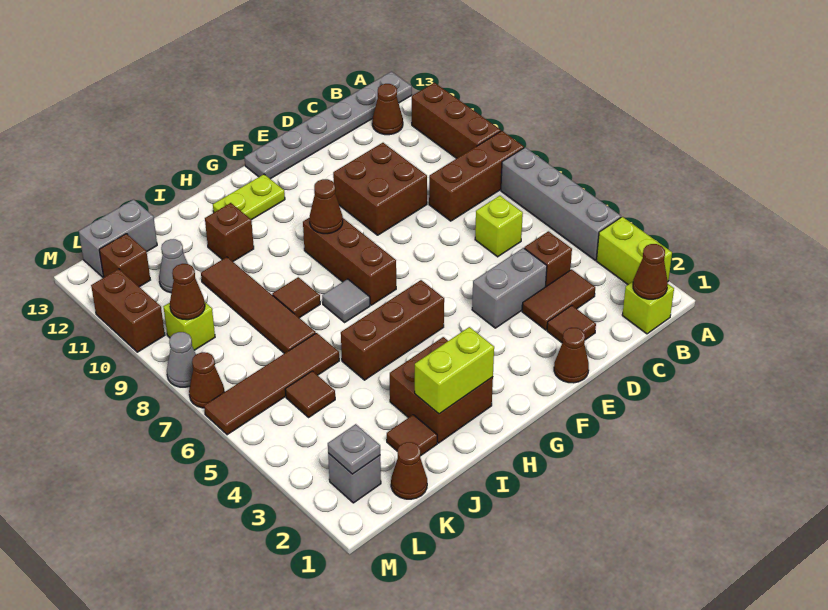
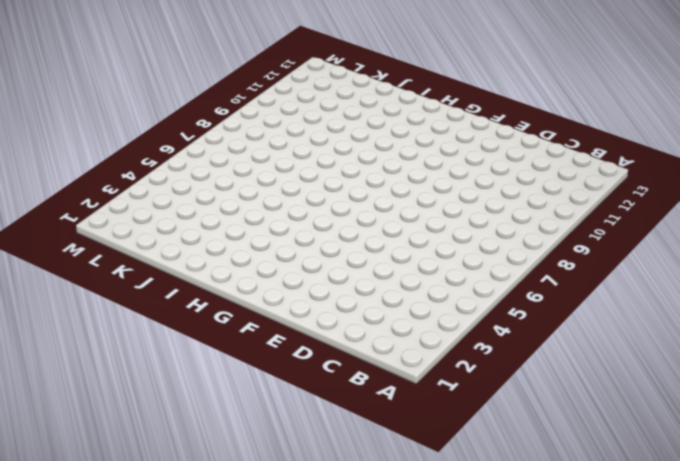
none -> lime 1x2 brick [596,217,672,284]
none -> grey 1x4 brick [501,147,621,260]
none -> brown 1x3 brick [429,131,524,221]
none -> brown 1x3 brick [412,83,501,158]

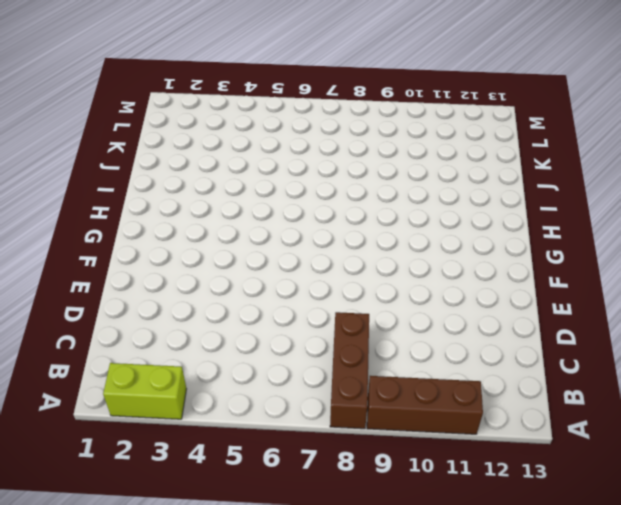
none -> grey 1x4 brick [501,147,621,260]
none -> grey 1x6 plate [245,72,412,179]
none -> lime 1x1 brick [622,282,674,334]
none -> brown 1x1 cone [372,84,403,135]

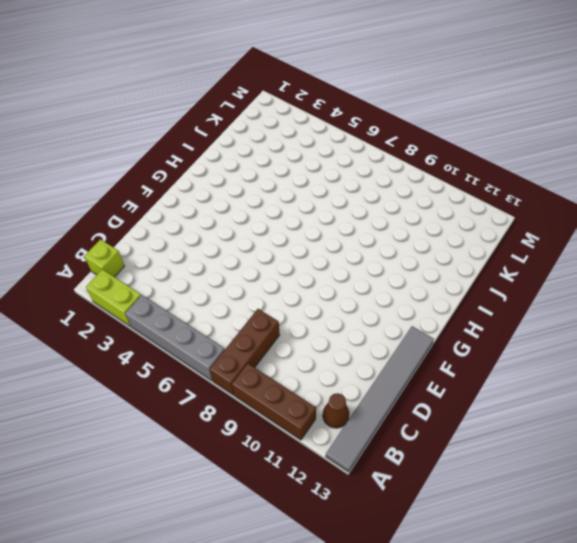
grey 1x6 tile [326,326,434,472] -> grey 1x6 plate [245,72,412,179]
none -> brown 1x2 tile [522,269,595,330]
none -> brown 1x1 brick [524,231,572,287]
none -> lime 1x1 brick [475,196,523,257]
none -> brown 1x1 tile [547,305,596,343]

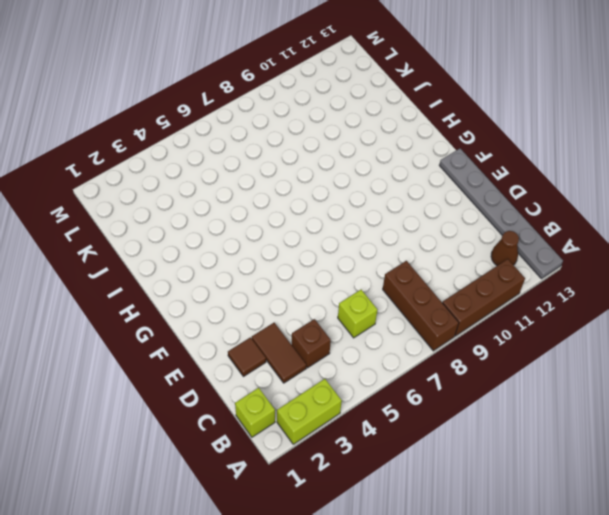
none -> grey 1x4 brick [501,147,621,260]
none -> grey 1x2 brick [472,248,547,328]
none -> brown 2x2 brick [333,143,427,235]
none -> brown 1x1 cone [554,328,589,383]

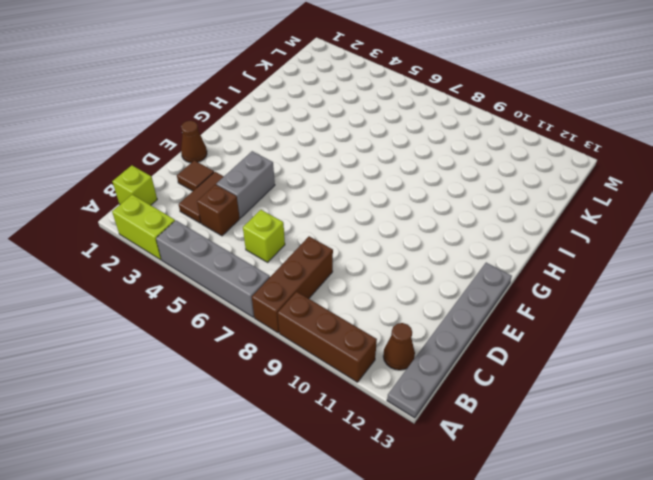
none -> brown 2x2 brick [333,143,427,235]
none -> brown 1x3 brick [341,280,444,380]
none -> brown 1x3 brick [303,218,396,305]
none -> lime 1x2 plate [213,174,285,220]

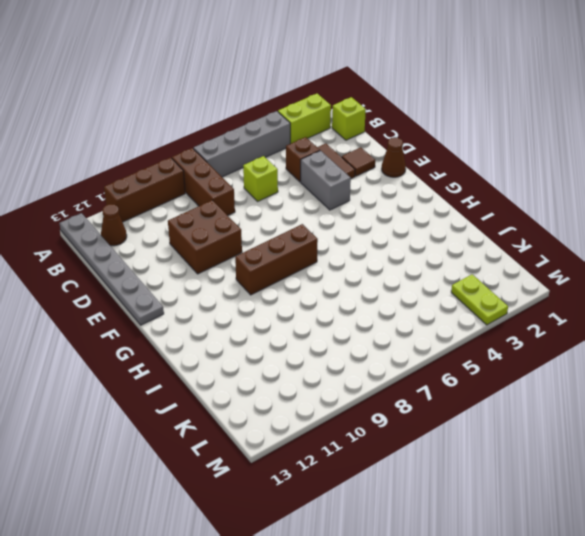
lime 1x2 plate [451,274,508,325] -> lime 1x2 plate moved to [213,174,285,220]
none -> brown 1x3 brick [341,280,444,380]
none -> brown 2x2 brick [390,337,493,443]
none -> grey 1x1 tile [322,279,370,322]
none -> brown 1x1 tile [272,277,320,318]

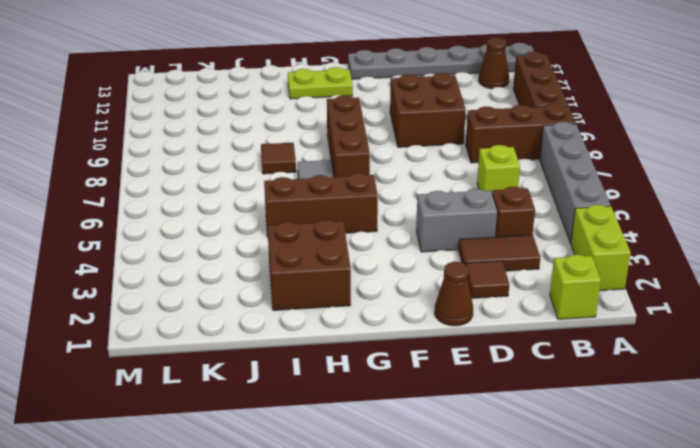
none -> brown 1x1 brick [205,203,254,261]
none -> brown 1x1 tile [387,415,437,456]
none -> brown 1x4 tile [204,333,339,435]
none -> brown 1x4 tile [201,257,316,354]

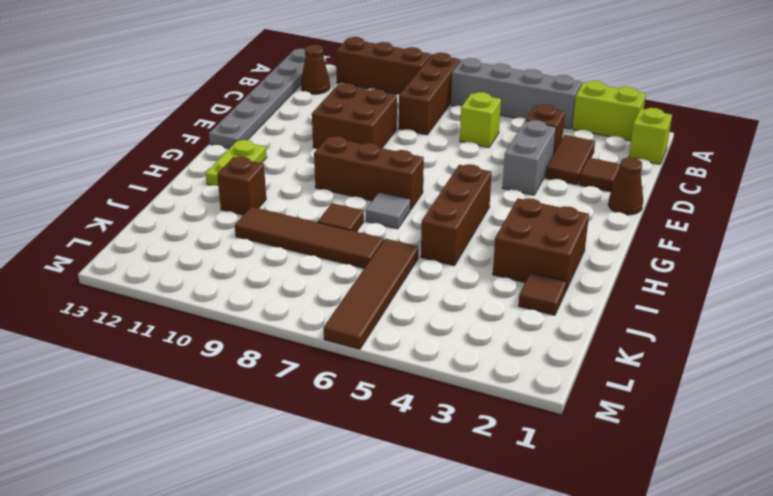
none -> brown 1x1 cone [391,442,427,499]
none -> brown 1x1 tile [285,371,335,417]
none -> grey 1x1 cone [159,239,188,293]
none -> grey 1x2 brick [79,199,157,277]

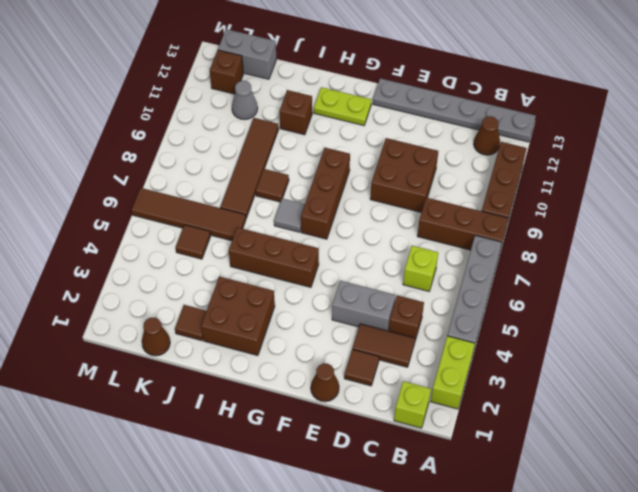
none -> grey 1x1 brick [328,453,381,503]
none -> lime 1x1 brick [163,302,215,350]
none -> brown 1x1 cone [189,352,224,408]
none -> grey 1x1 cone [167,332,196,387]

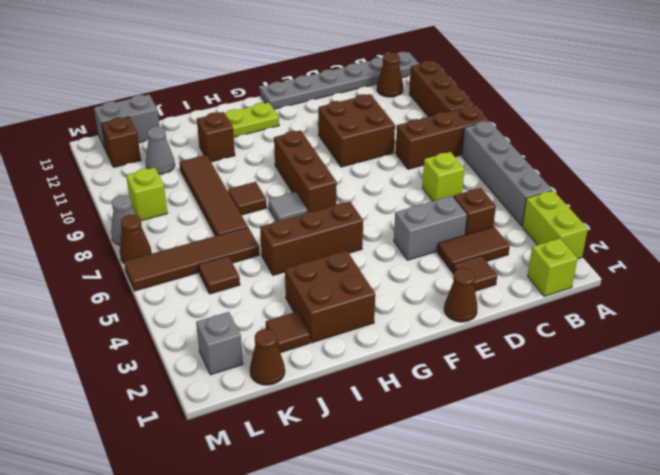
none -> brown 1x2 brick [91,269,165,352]
none -> brown 1x1 cone [633,244,668,299]
none -> brown 1x1 cone [309,179,343,234]
none -> lime 1x2 brick [415,327,494,414]

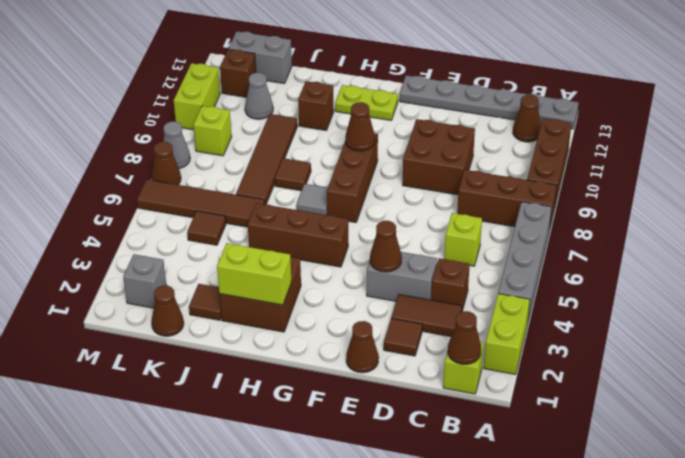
brown 1x1 cone [370,221,402,272] -> brown 1x1 cone moved to [170,264,205,320]
lime 1x2 brick [174,63,220,130] -> brown 1x2 brick [91,269,165,352]
none -> grey 1x1 plate [328,424,380,474]

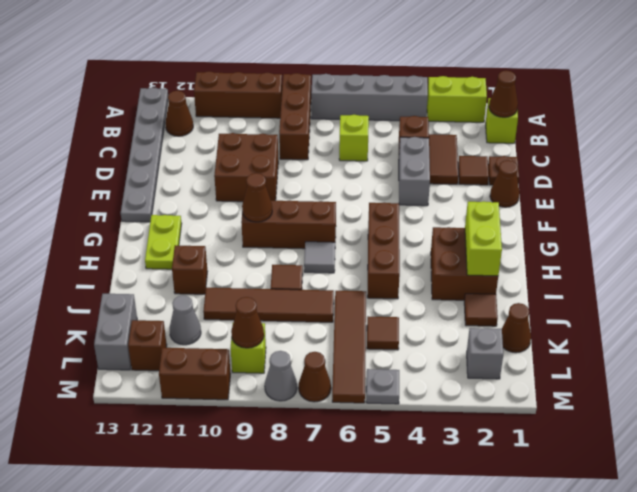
brown 1x1 plate [488,156,519,185] -> none
grey 1x1 plate [366,369,399,404] -> grey 1x1 plate moved to [328,424,380,474]

